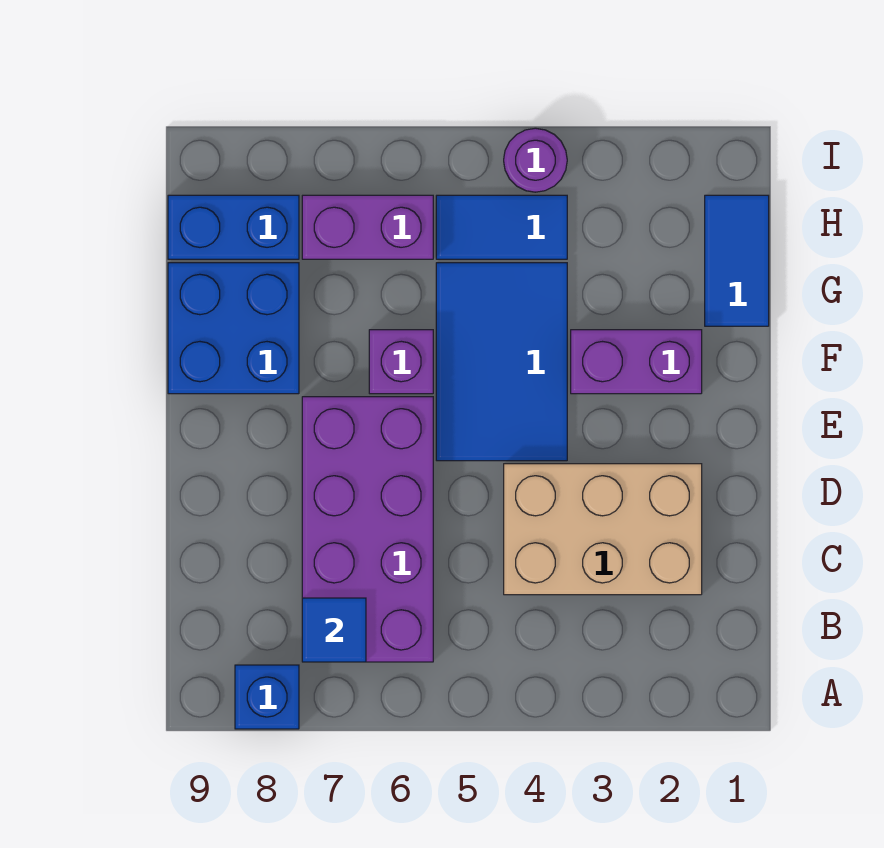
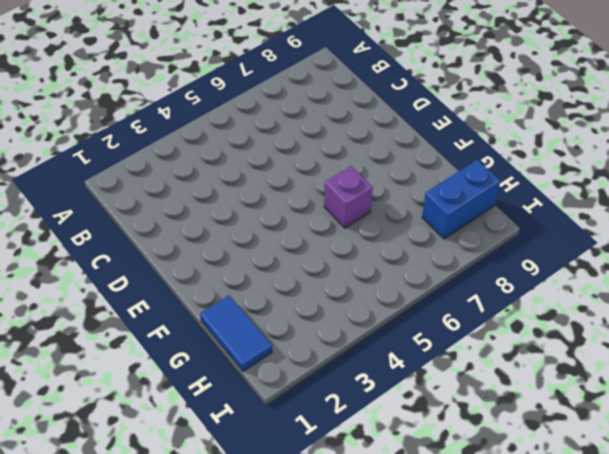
none -> blue 1x1 brick [235,665,299,729]
none -> purple 2x4 brick [302,397,433,662]
none -> tan 2x3 brick [504,464,702,595]

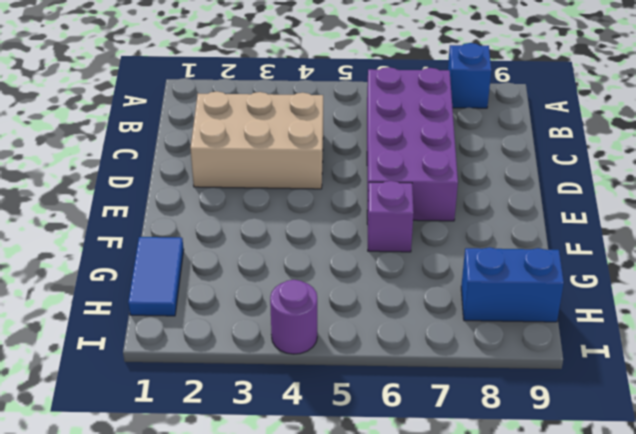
none -> blue 2x3 tile [436,263,567,461]
none -> purple 1x2 brick [571,330,702,394]
none -> blue 2x2 brick [168,263,299,394]

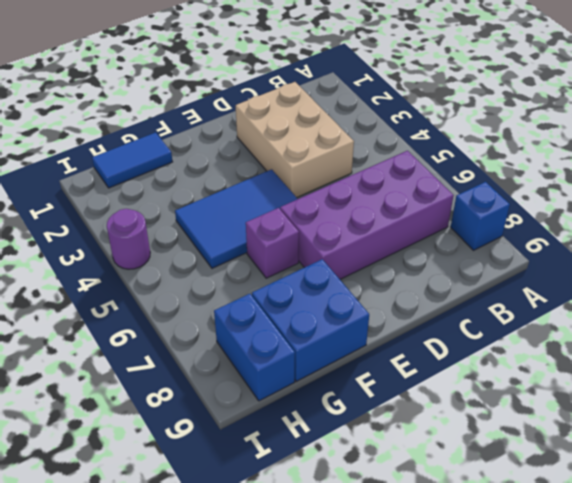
none -> purple 1x2 brick [571,330,702,394]
none -> blue 1x2 tile [436,195,567,259]
none -> purple 1x2 brick [302,195,433,259]

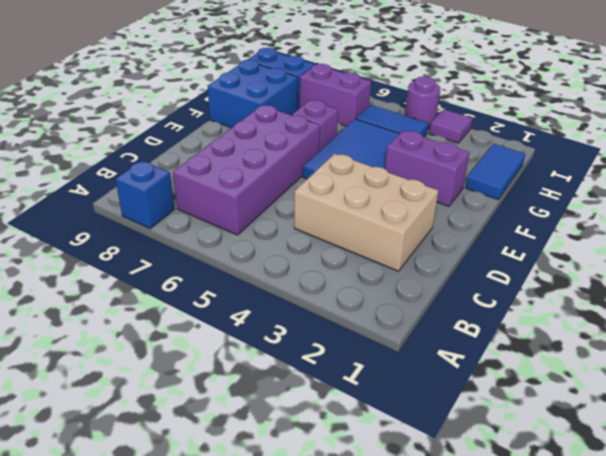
purple 1x1 tile [429,109,472,143] -> none
none -> blue 1x1 tile [302,598,366,662]

